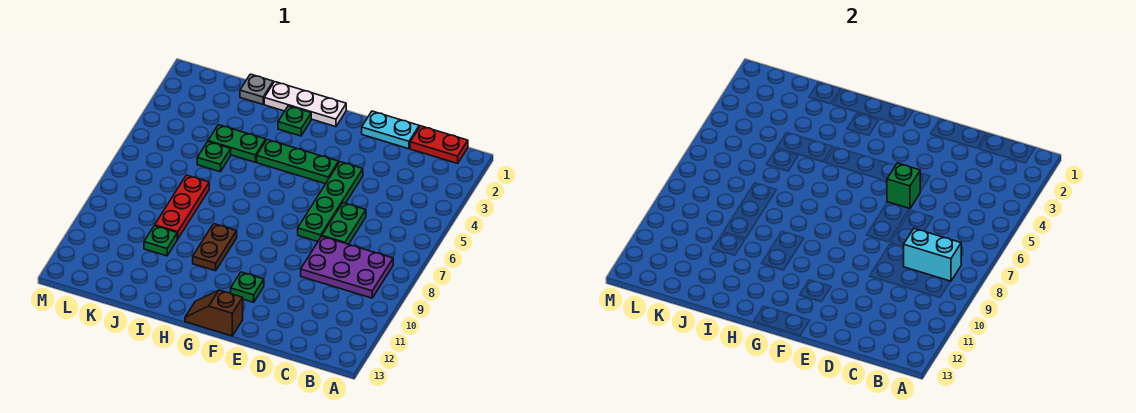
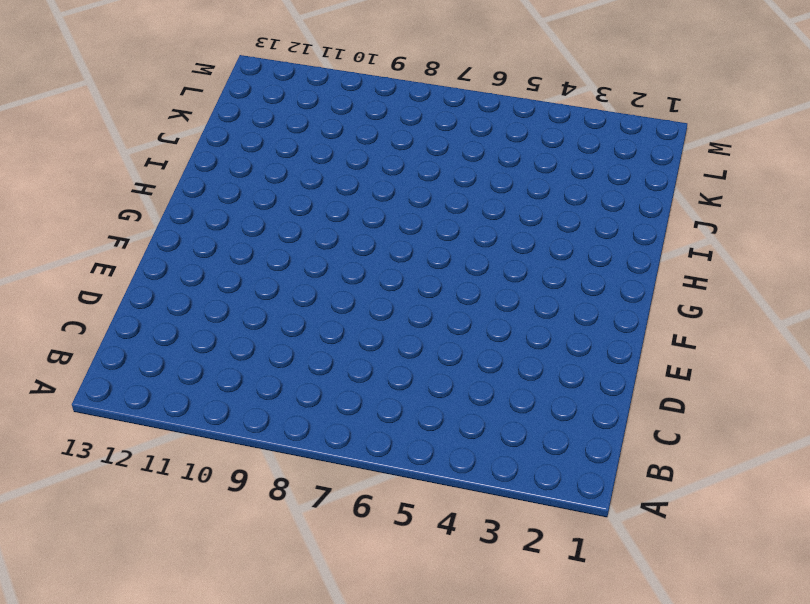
none -> red 1x2 plate [410,126,468,163]
none -> purple 2x3 plate [301,236,393,298]
none -> cyan 1x2 plate [362,111,419,149]

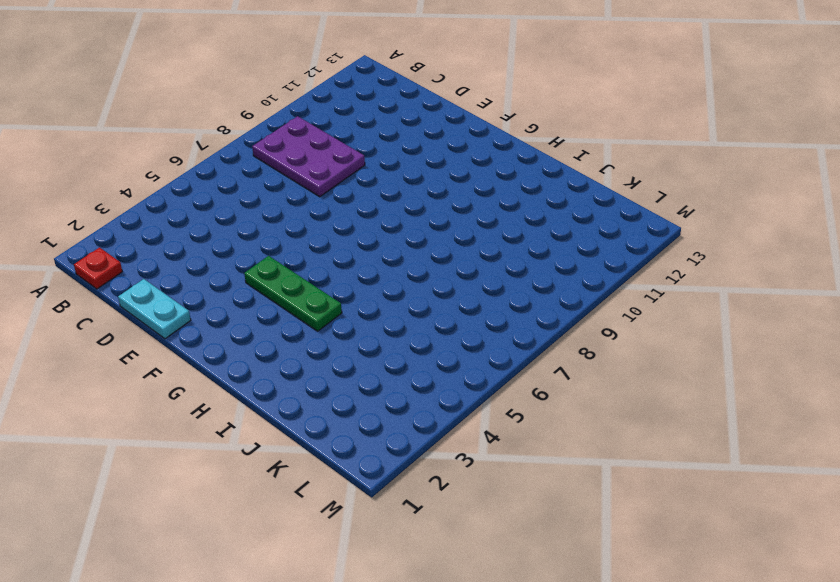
red 1x1 plate [74,248,122,289] -> red 1x2 plate [410,126,468,163]
none -> green 1x2 plate [322,203,366,244]
none -> green 1x4 plate [298,162,363,242]
none -> green 1x1 plate [231,272,264,302]

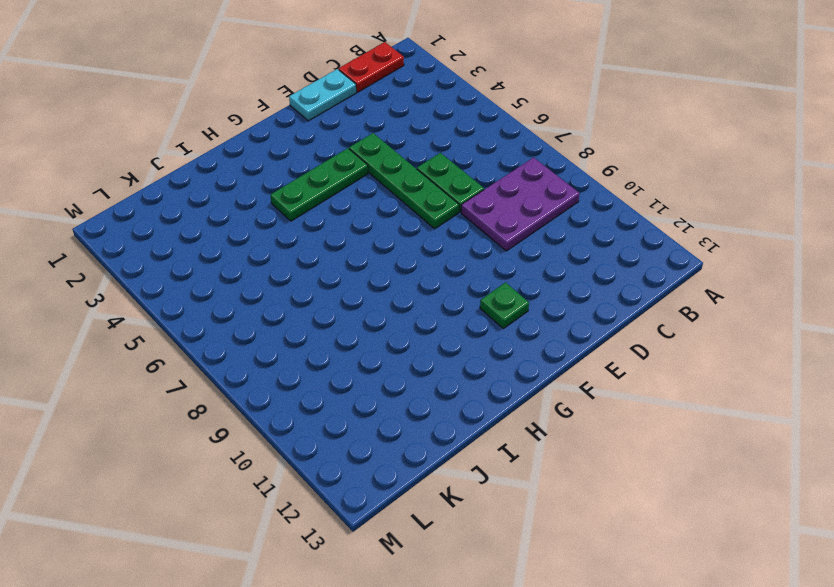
none -> brown 1x2 slope [185,290,243,336]
none -> white 1x3 plate [264,82,346,127]
none -> green 1x1 plate [278,106,311,136]

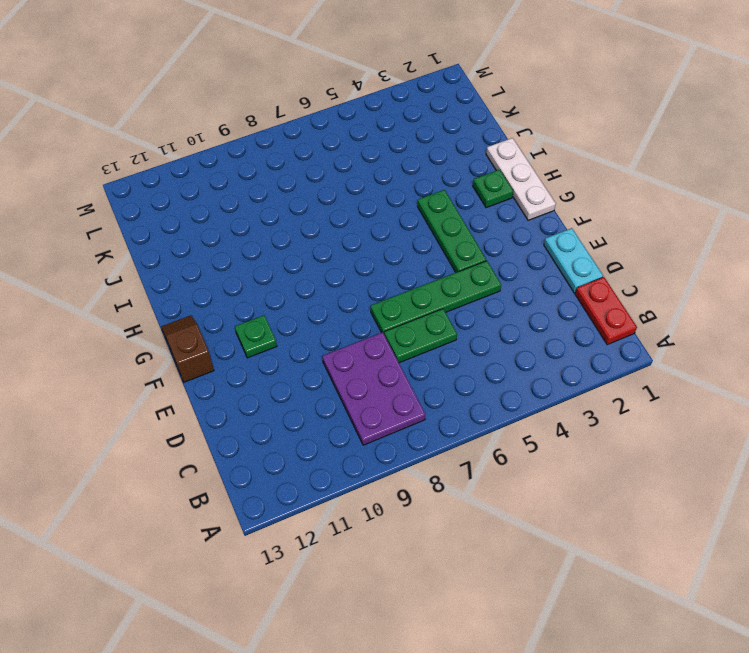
none -> brown 1x2 plate [193,224,237,271]
none -> green 1x2 plate [208,125,266,162]
none -> grey 1x1 plate [240,74,273,104]

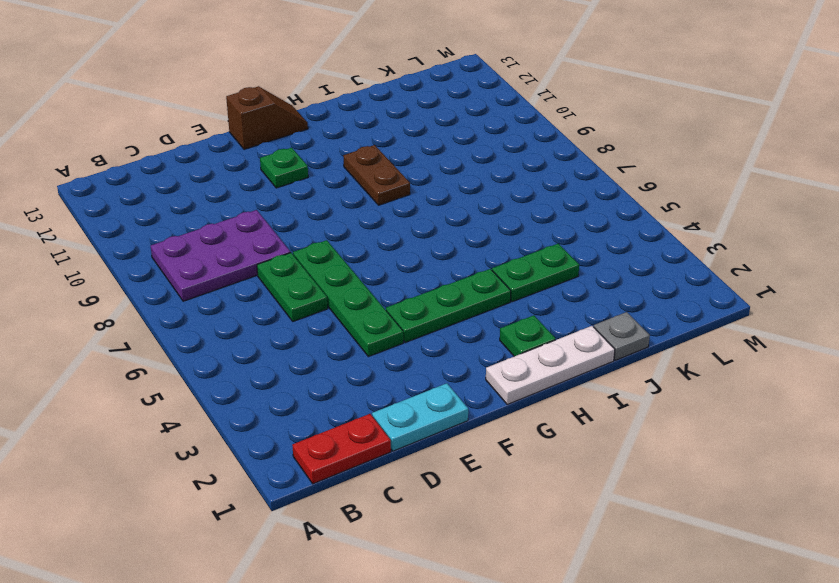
none -> green 1x1 plate [197,142,231,172]
none -> red 1x3 plate [155,175,209,239]
none -> green 1x1 plate [144,226,177,256]

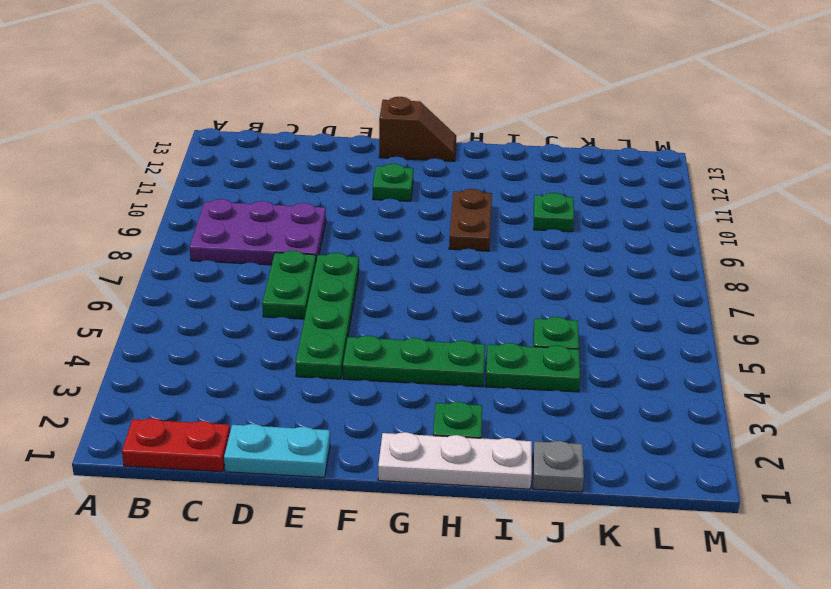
none -> red 1x3 plate [155,175,209,239]
none -> cyan 1x2 brick [903,229,961,281]
none -> green 1x1 brick [887,163,920,208]

